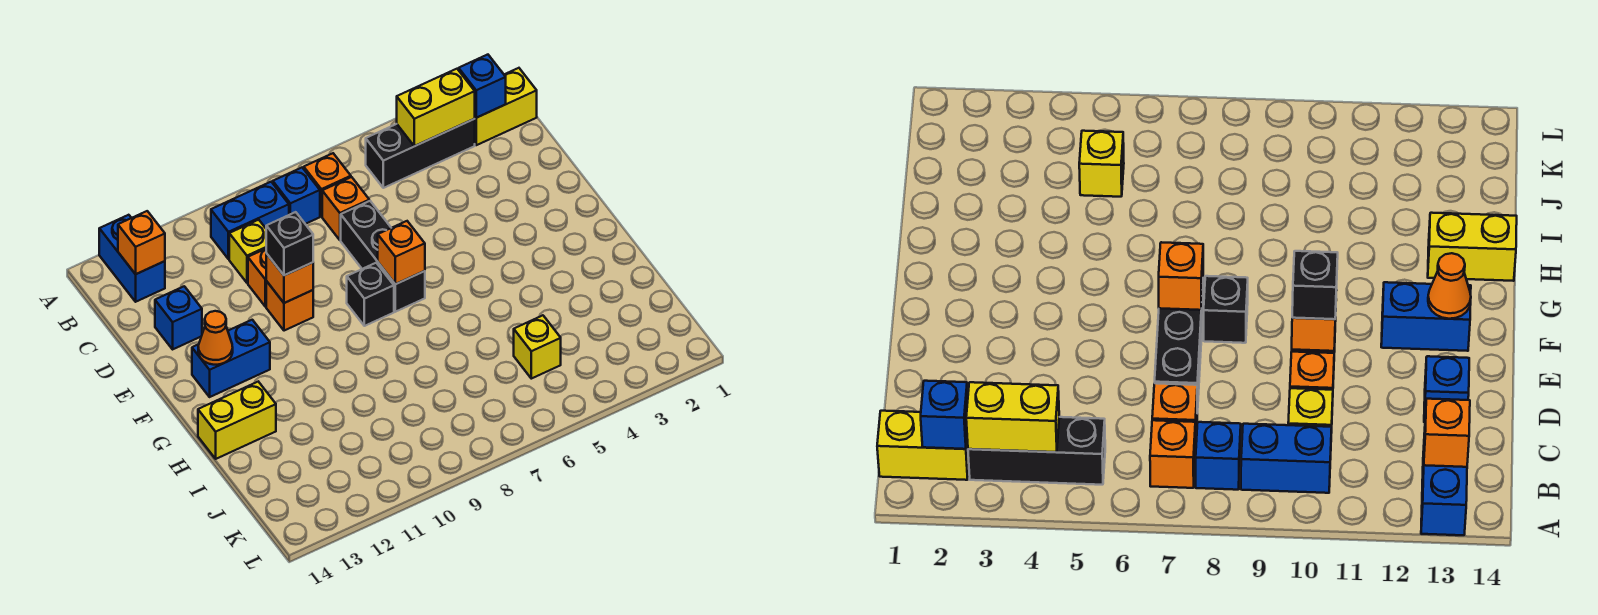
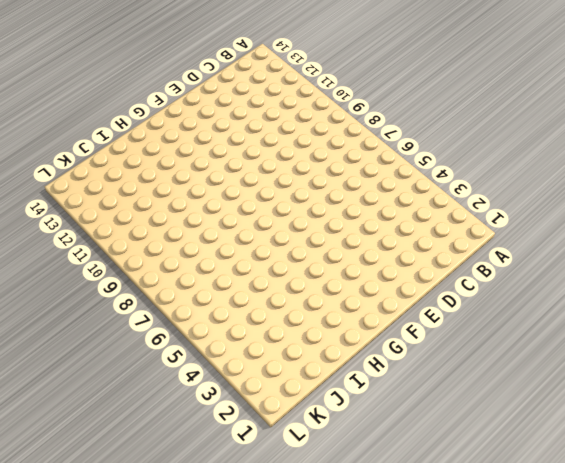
none -> blue 1x2 brick [99,215,165,302]
none -> yellow 1x2 brick [475,68,537,145]
none -> black 1x3 brick [366,119,475,188]

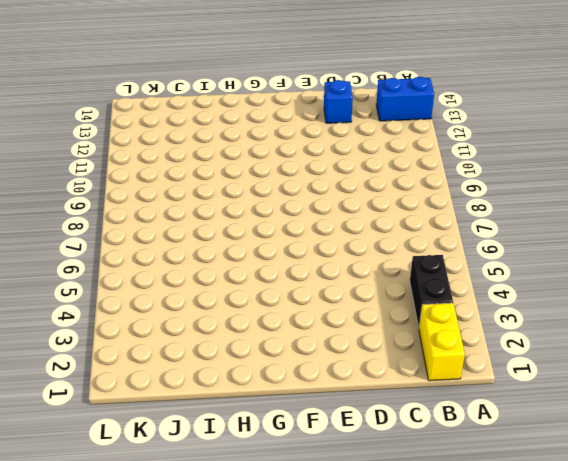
black 1x2 brick [410,255,453,327] -> black 1x3 brick [366,119,475,188]
none -> orange 1x1 brick [304,153,351,216]
none -> blue 1x1 brick [273,168,320,224]
none -> blue 1x2 brick [211,182,289,259]

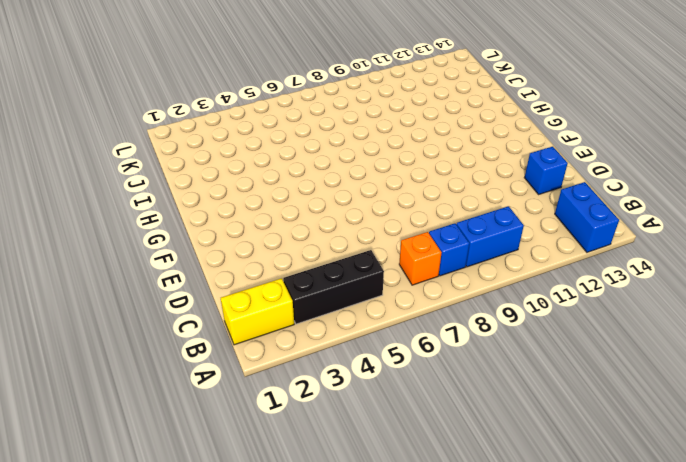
none -> orange 1x1 brick [322,177,369,240]
none -> yellow 1x1 brick [229,220,266,283]
none -> black 1x3 brick [341,201,425,312]

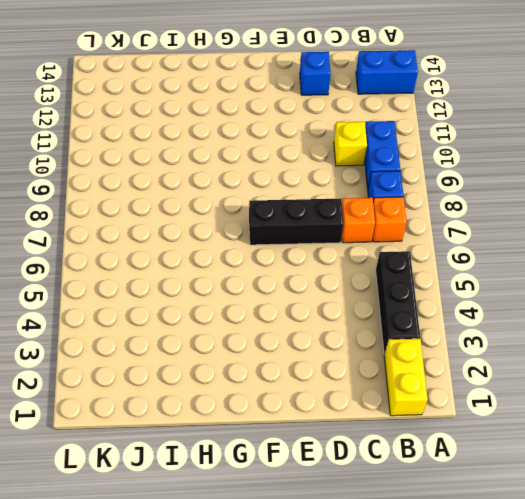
none -> orange 1x1 brick [248,249,266,307]
none -> orange 1x1 brick [266,281,313,331]
none -> black 1x1 brick [347,263,394,326]

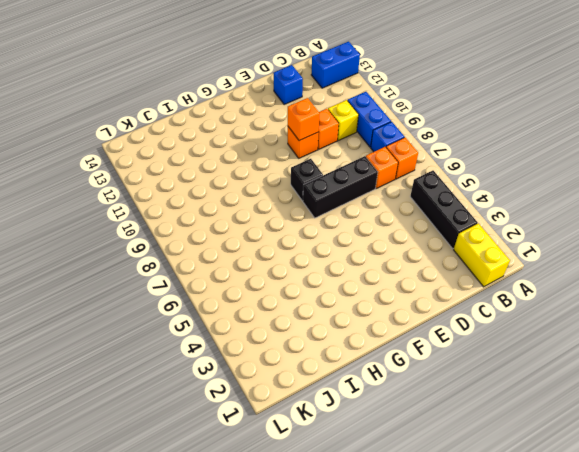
none -> blue 1x2 brick [192,320,270,397]
none -> yellow 1x2 brick [198,382,276,459]
none -> yellow 1x1 brick [514,315,561,379]

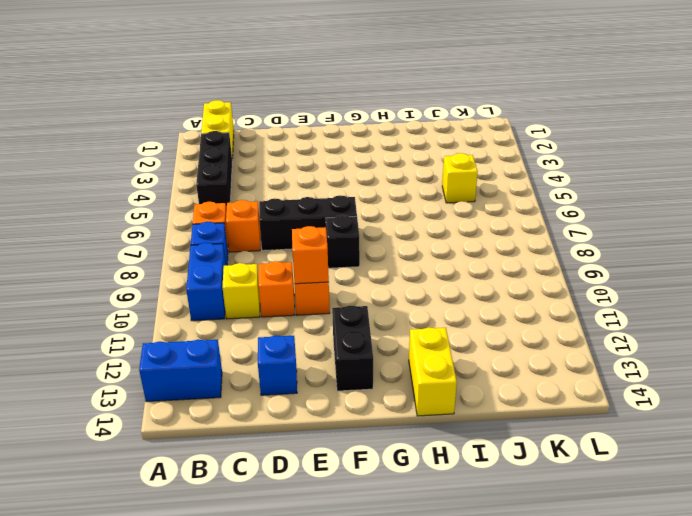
black 1x2 brick [332,305,373,391] -> blue 1x2 brick [192,320,270,397]
none -> blue 1x1 brick [459,55,506,118]
none -> yellow 1x2 brick [397,69,475,146]
none -> orange 1x1 brick [118,211,165,274]

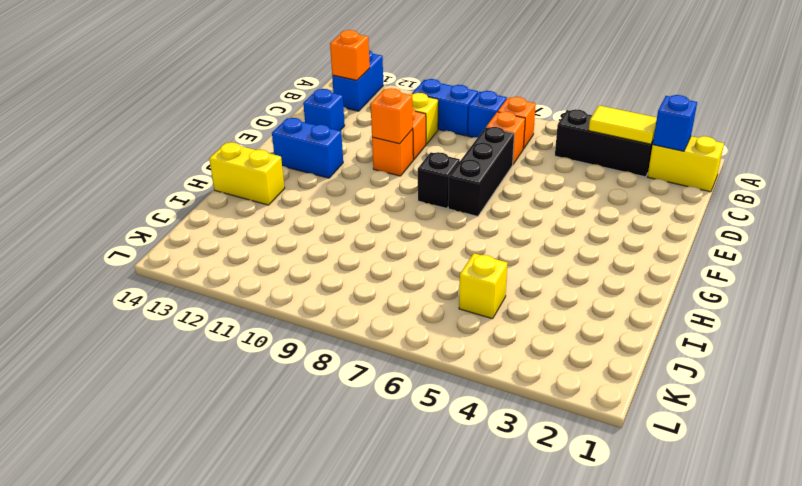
yellow 1x2 tile [589,106,657,144] -> yellow 1x2 brick [397,69,475,146]
none -> orange 1x1 brick [378,221,425,284]
none -> orange 1x1 cone [198,311,233,365]
none -> black 1x1 brick [266,212,313,275]

